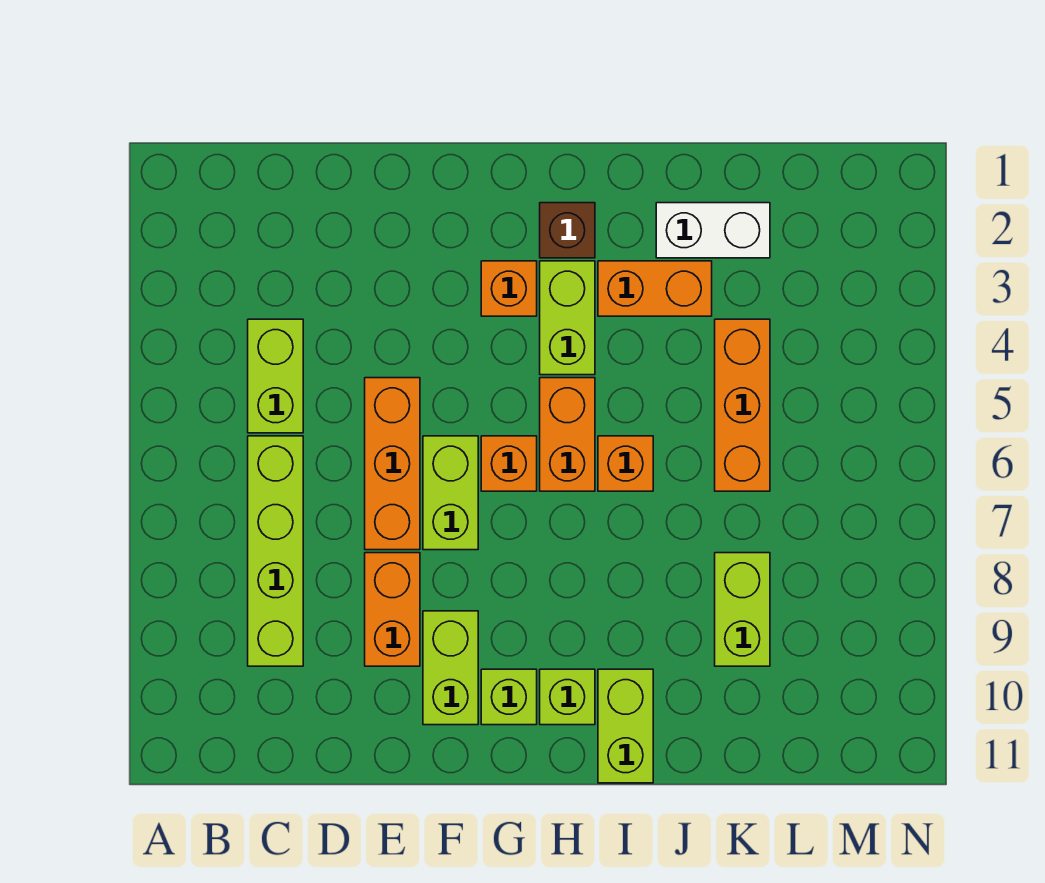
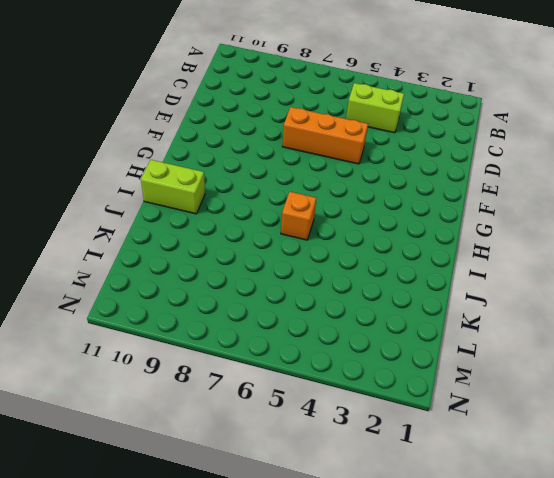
none -> lime 1x4 brick [248,436,303,666]
none -> orange 1x2 brick [365,553,420,666]
none -> lime 1x2 brick [423,436,478,550]

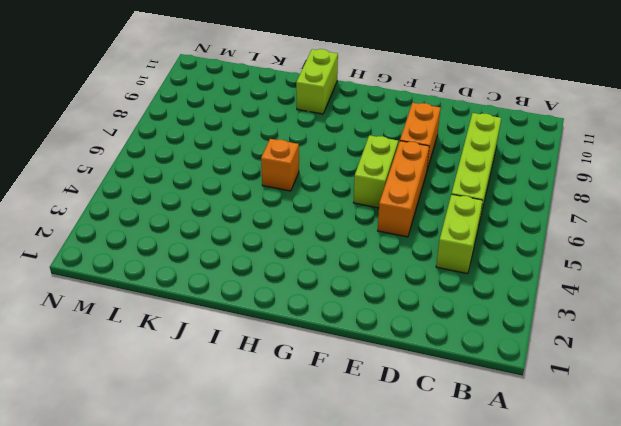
none -> lime 1x2 brick [423,611,478,725]
none -> orange 1x1 brick [481,261,537,316]
none -> orange 1x1 brick [481,436,537,491]

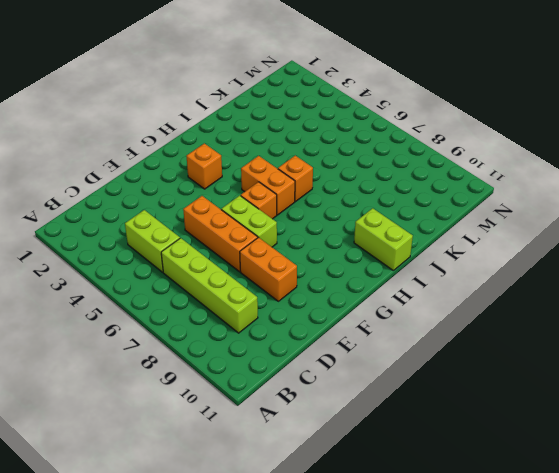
none -> lime 1x2 brick [423,611,478,725]
none -> lime 1x1 brick [481,669,537,725]
none -> brown 1x1 brick [540,203,595,258]

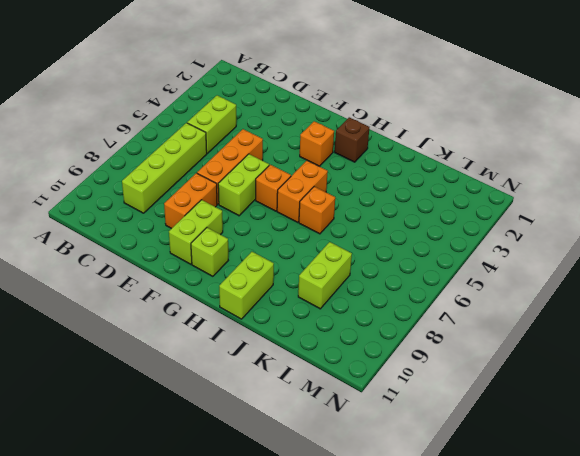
none -> lime 1x2 brick [540,261,595,375]
none -> lime 1x1 brick [540,669,595,725]
none -> orange 1x2 brick [598,261,712,316]

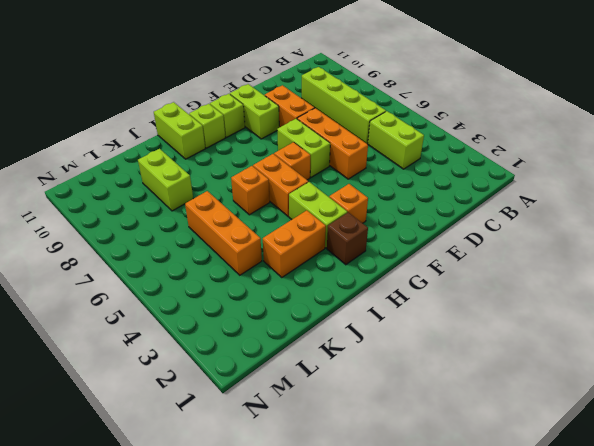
none -> white 1x2 brick [656,203,770,258]

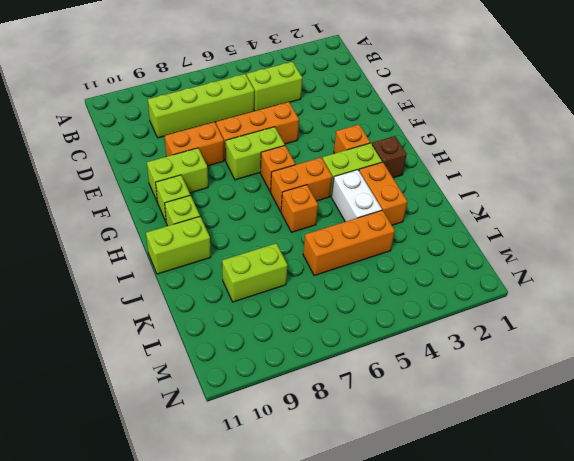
white 1x2 brick [331,170,382,222] -> white 1x2 brick moved to [656,203,770,258]

